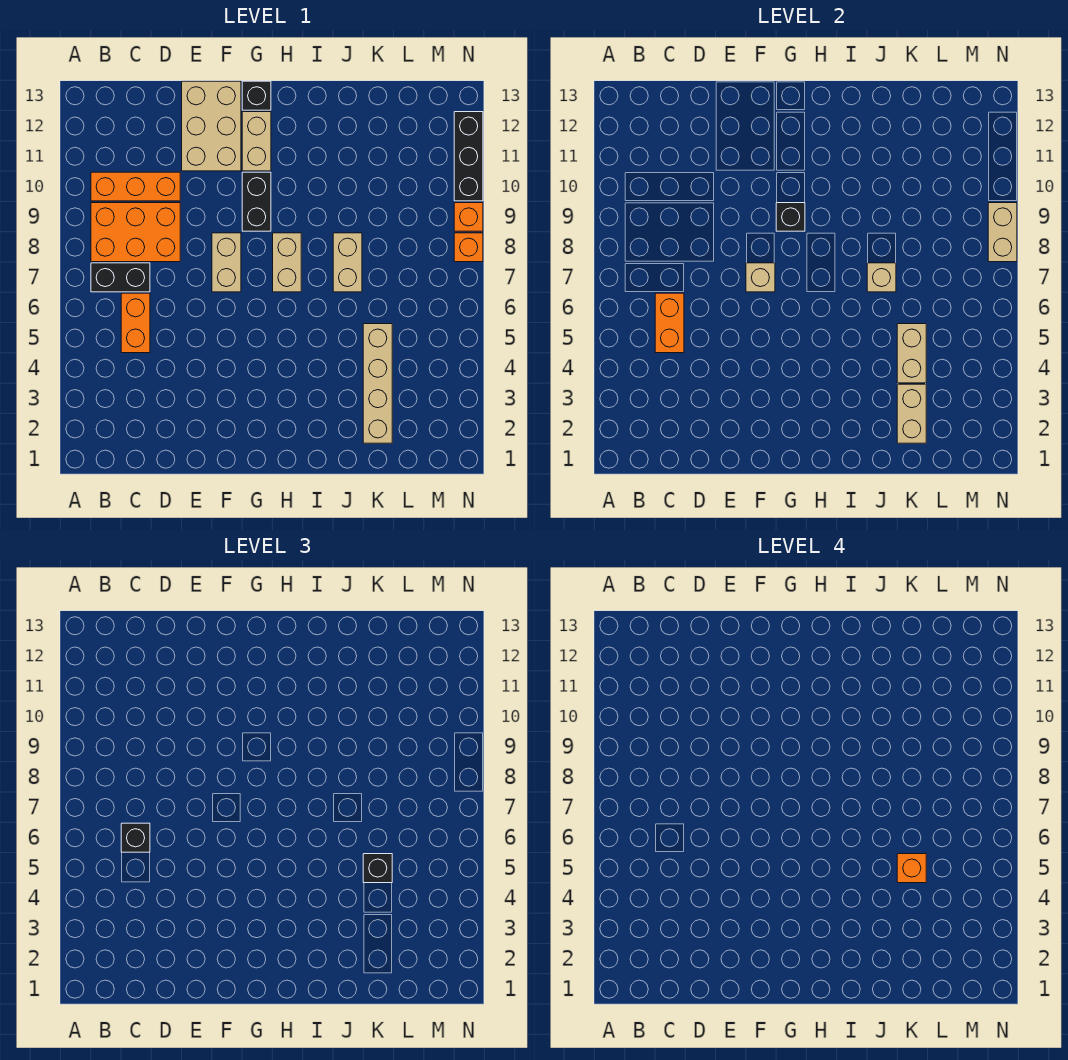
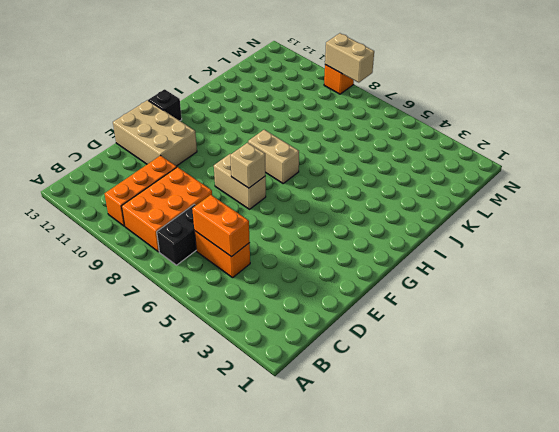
none -> black 1x2 brick [242,172,271,231]
none -> tan 1x2 brick [242,112,271,171]
none -> tan 1x2 brick [333,233,362,292]

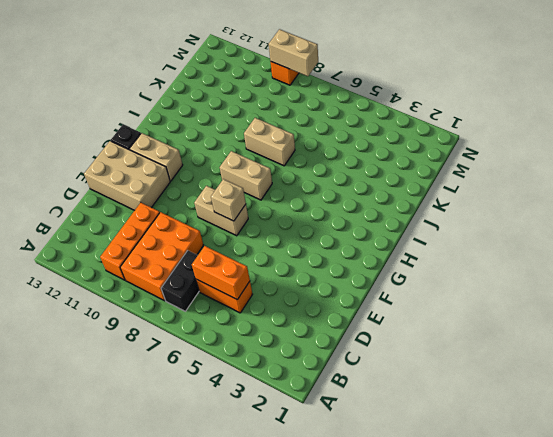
none -> black 1x2 brick [242,172,271,231]
none -> tan 1x4 brick [363,324,392,443]
none -> orange 1x1 brick [454,233,483,262]

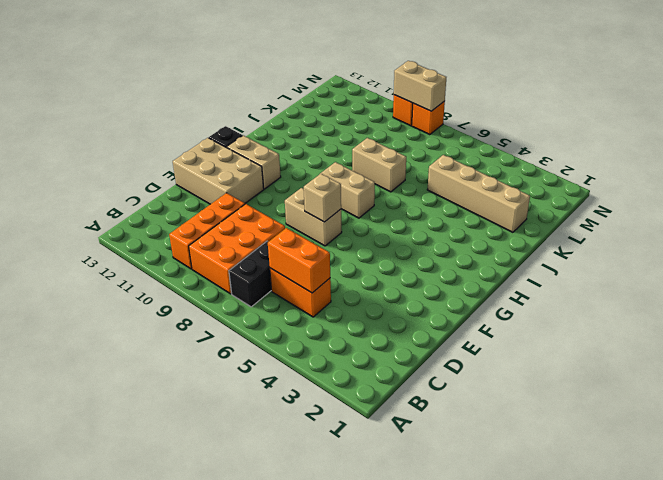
none -> black 1x2 brick [242,172,271,231]
none -> black 1x3 brick [454,112,483,201]
none -> black 1x1 brick [776,203,805,231]

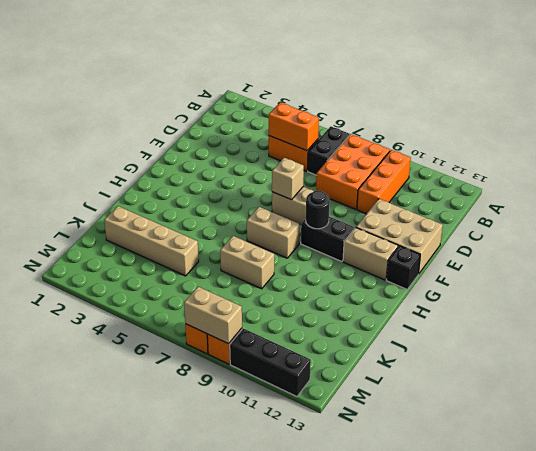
black 1x1 round brick [306,191,330,229] -> black 1x1 brick [776,203,805,231]
none -> tan 1x1 brick [867,263,896,292]
none -> tan 1x2 brick [897,384,926,443]
none -> tan 1x2 brick [897,324,926,383]

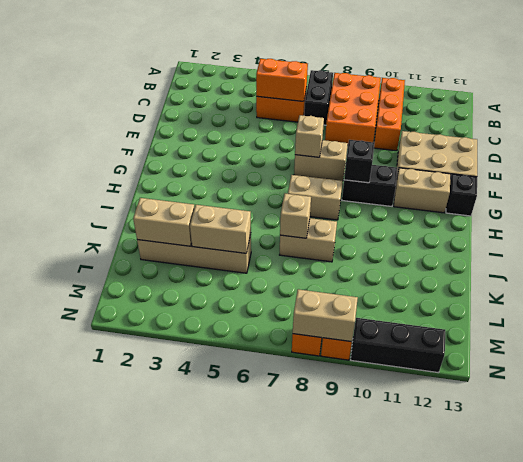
none -> black 1x1 brick [121,823,150,852]
none -> black 1x1 brick [363,854,392,883]
none -> orange 1x1 brick [897,854,926,883]

